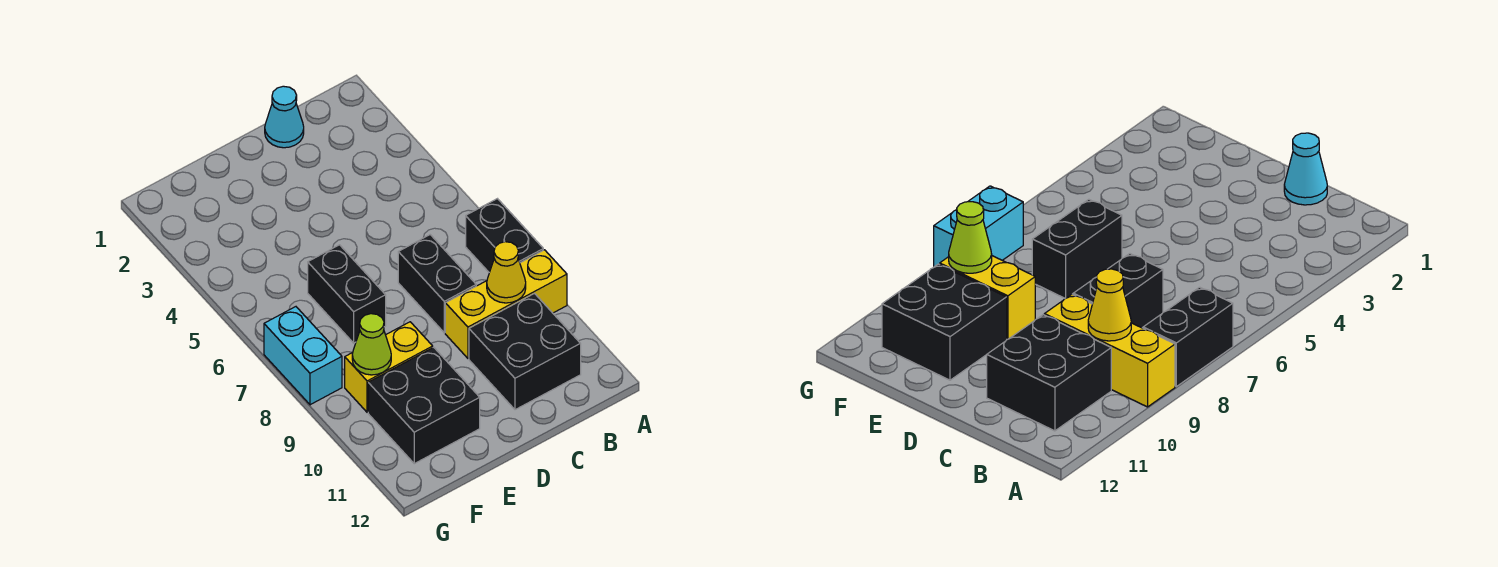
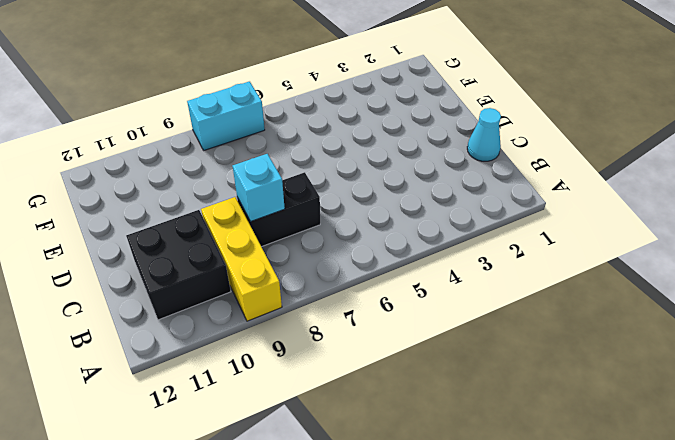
cyan 1x1 brick [233,154,285,222] -> none
none -> black 1x2 brick [466,199,543,273]
none -> black 1x2 brick [308,245,386,343]

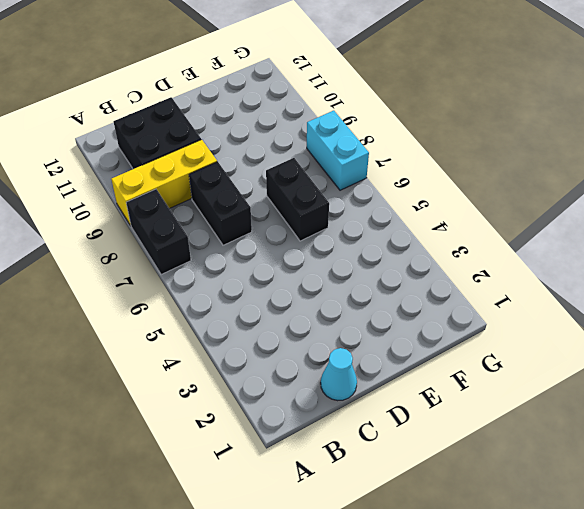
none -> yellow 1x2 brick [345,322,433,412]
none -> black 2x2 brick [368,347,480,464]

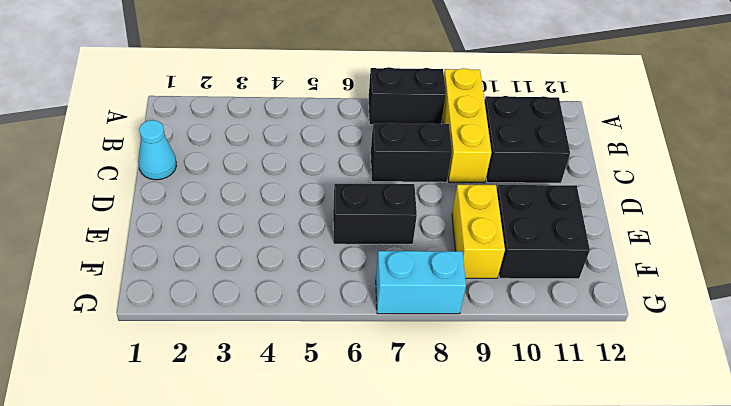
none -> yellow 1x1 cone [487,242,526,303]
none -> lime 1x1 cone [352,314,391,375]

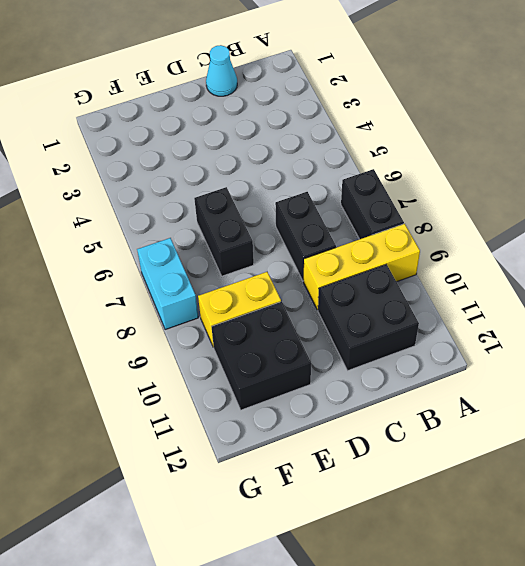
none -> yellow 1x1 cone [487,242,526,303]
none -> lime 1x1 cone [352,314,391,375]

